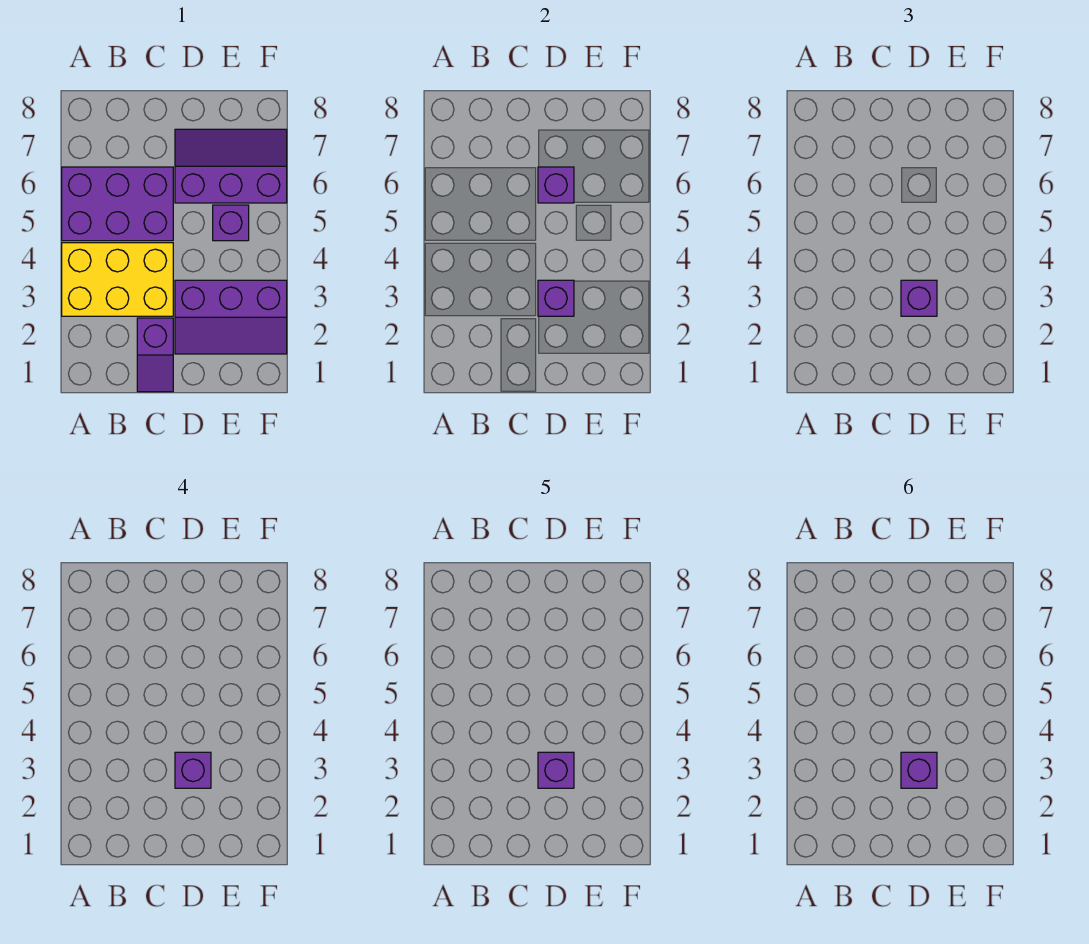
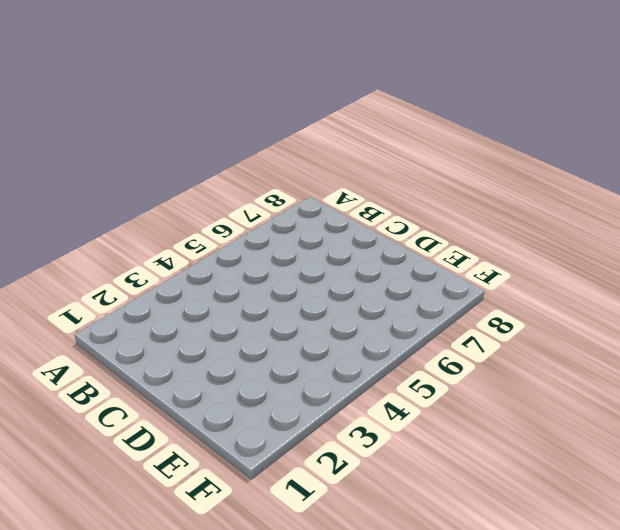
none -> yellow 2x3 brick [62,243,173,316]
none -> purple 2x3 brick [62,167,173,241]
none -> purple 1x2 slope [137,318,173,392]

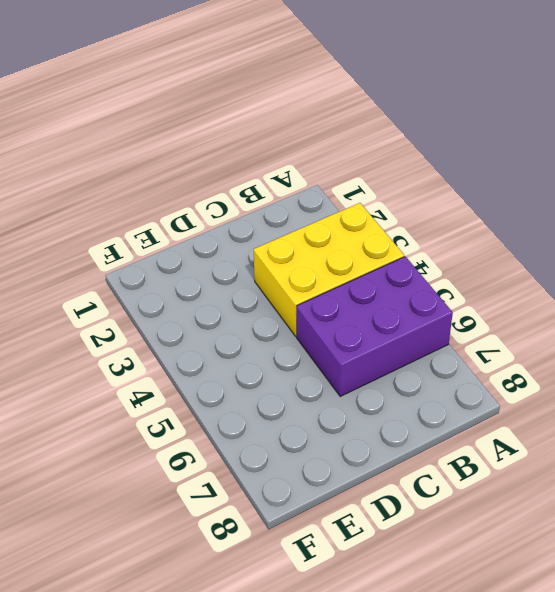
none -> purple 1x2 slope [137,318,173,392]
none -> purple 2x3 slope [175,280,287,354]
none -> purple 2x3 slope [175,129,287,203]

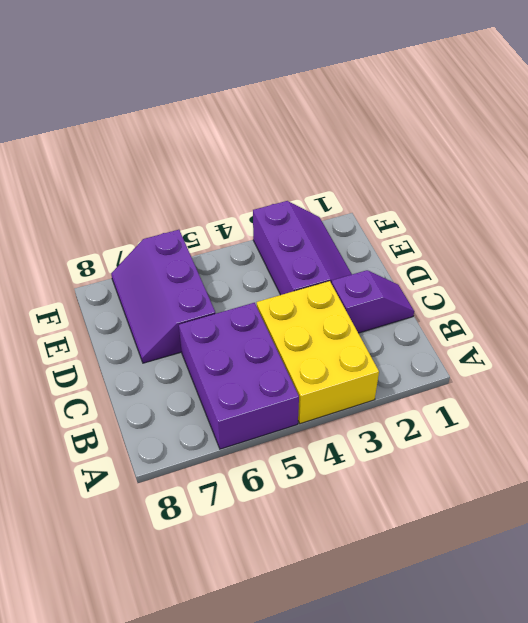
none -> purple 1x1 brick [213,205,249,241]
none -> purple 1x1 brick [538,280,574,316]
none -> purple 1x1 brick [538,167,574,203]

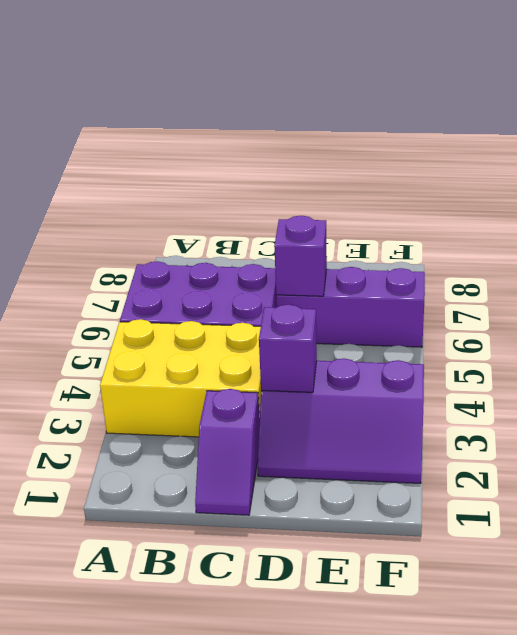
none -> purple 1x1 brick [213,205,249,241]
none -> purple 1x1 brick [901,280,937,316]
none -> purple 1x1 brick [175,752,211,788]

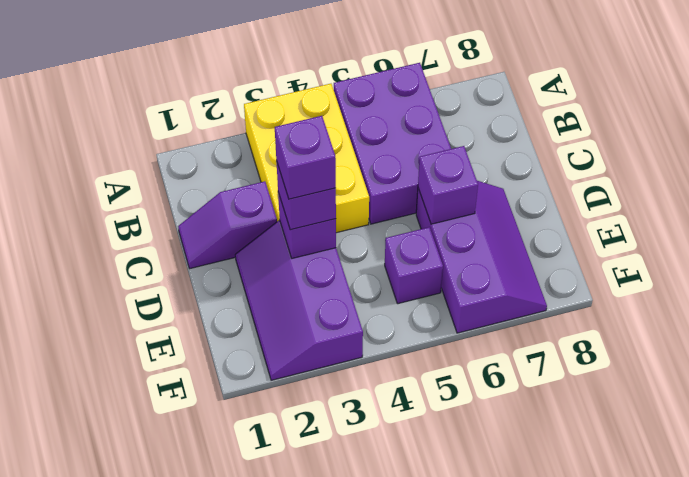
none -> purple 1x1 brick [538,752,574,788]
none -> purple 1x1 brick [901,752,937,788]

